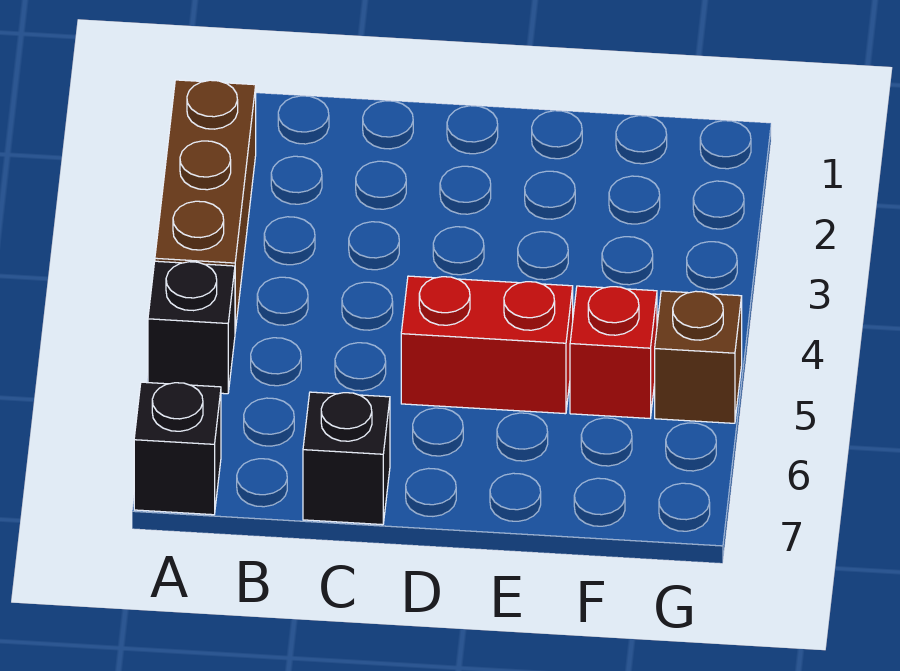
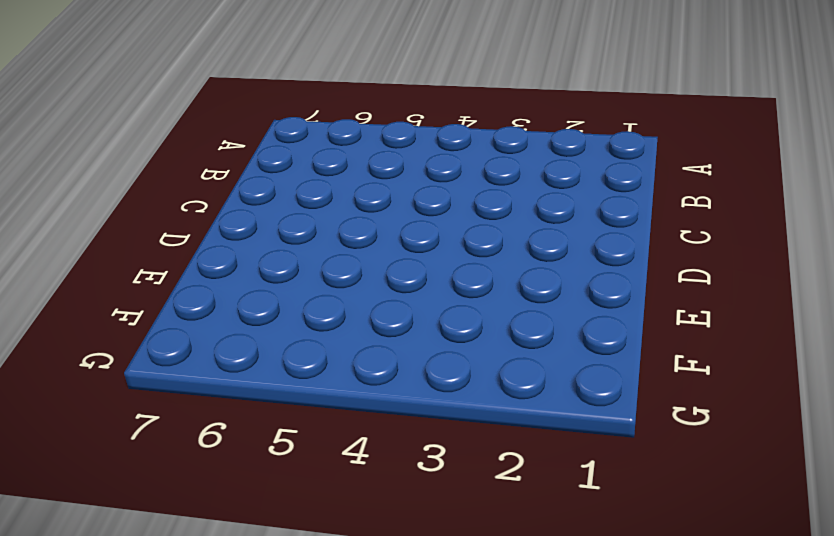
none -> brown 1x3 brick [155,80,256,331]
none -> black 1x1 brick [148,261,235,394]

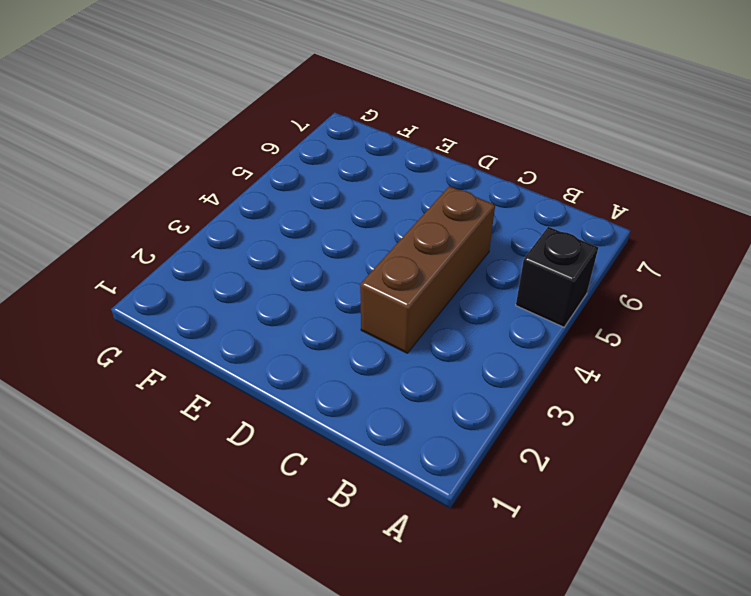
brown 1x3 brick [360,186,495,353] -> brown 1x3 brick moved to [155,80,256,331]
none -> black 1x1 brick [134,382,221,515]
none -> black 1x1 brick [303,392,390,525]

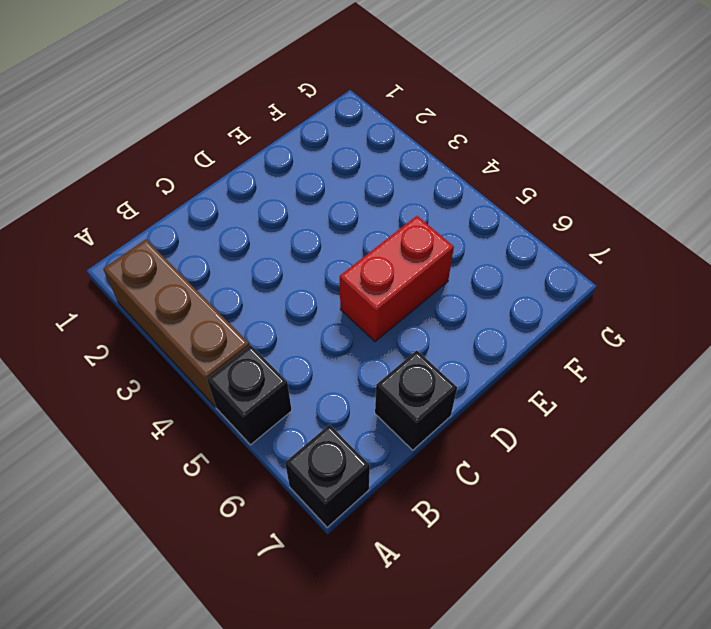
none -> red 1x1 brick [570,286,657,418]
none -> brown 1x1 brick [655,291,742,423]

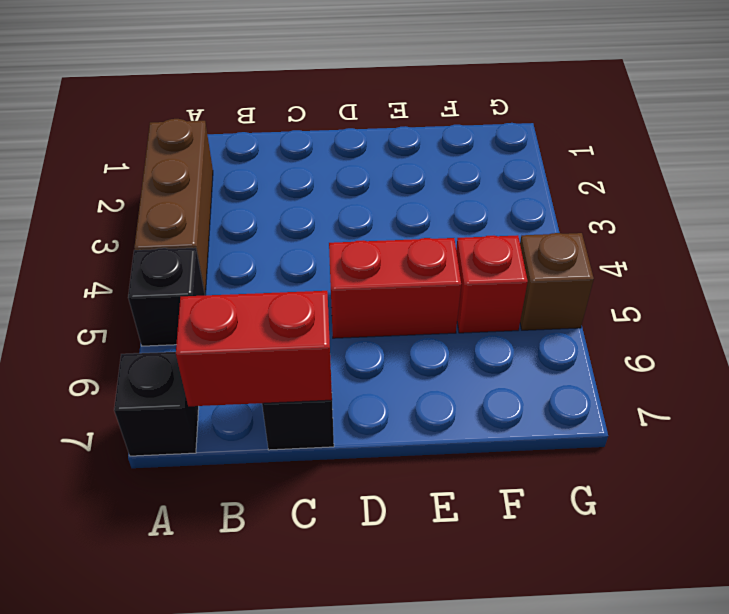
red 1x2 brick [176,291,332,406] -> none

